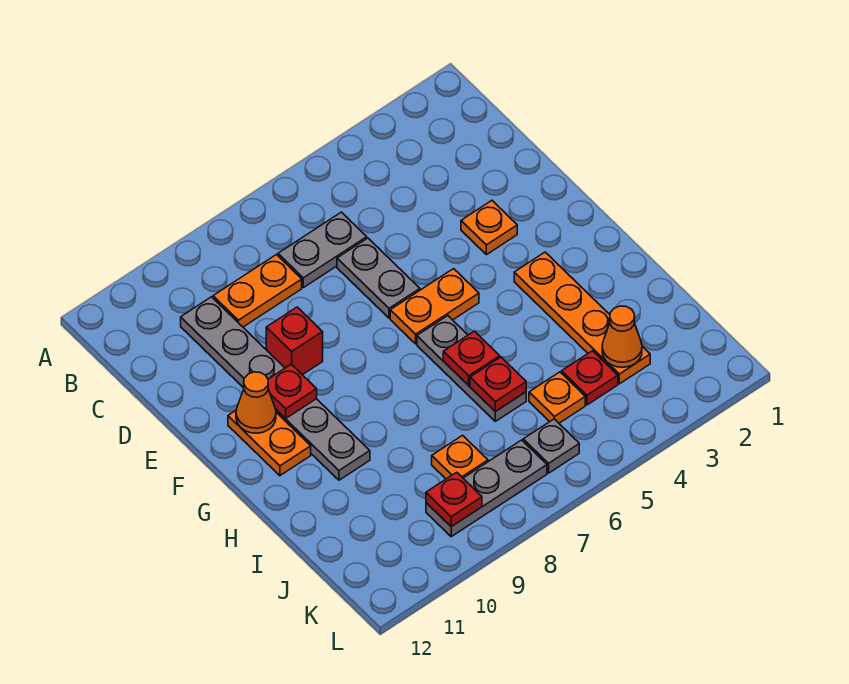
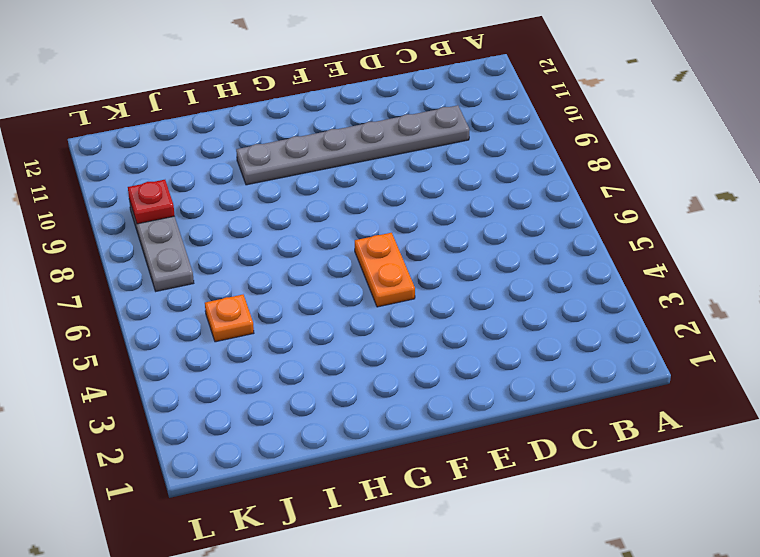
none -> grey 1x2 plate [278,212,367,288]
none -> orange 1x2 plate [213,255,302,327]
none -> grey 1x2 plate [337,238,420,318]

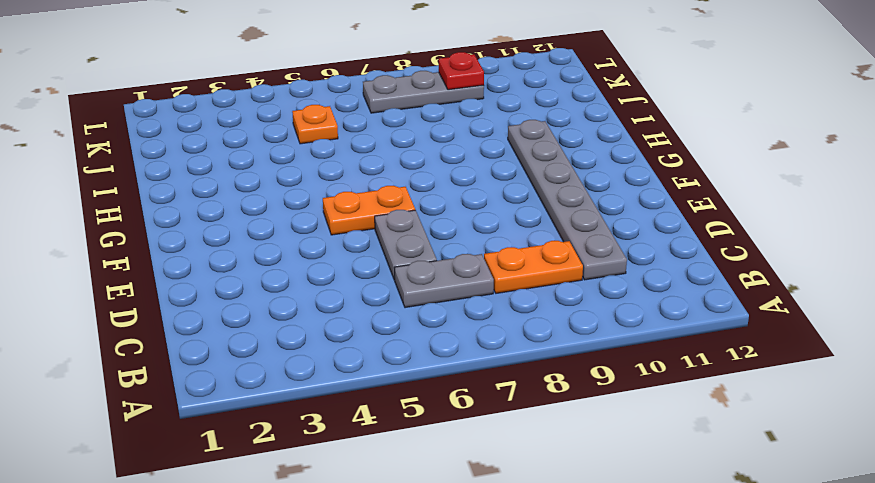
none -> orange 1x1 plate [461,201,517,255]
none -> red 1x1 brick [266,307,323,375]
none -> orange 1x2 plate [228,411,311,476]

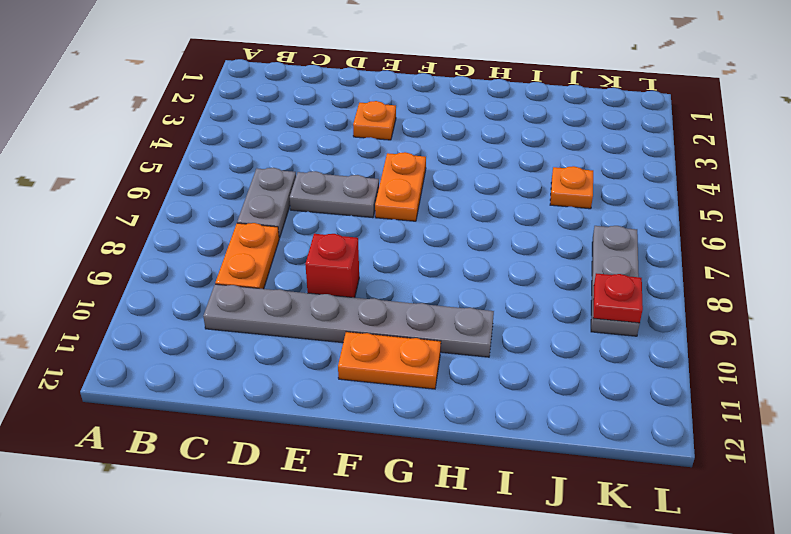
none -> orange 1x4 plate [514,252,650,384]
none -> grey 1x3 plate [417,316,526,421]
none -> red 1x1 plate [562,351,618,405]

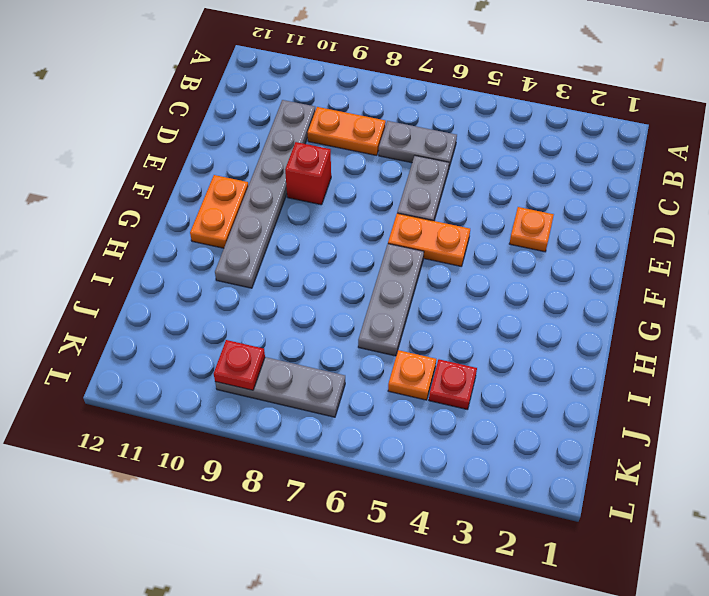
none -> orange 1x4 plate [514,252,650,384]
none -> orange 1x1 plate [432,435,488,479]
none -> grey 1x1 plate [523,419,579,473]

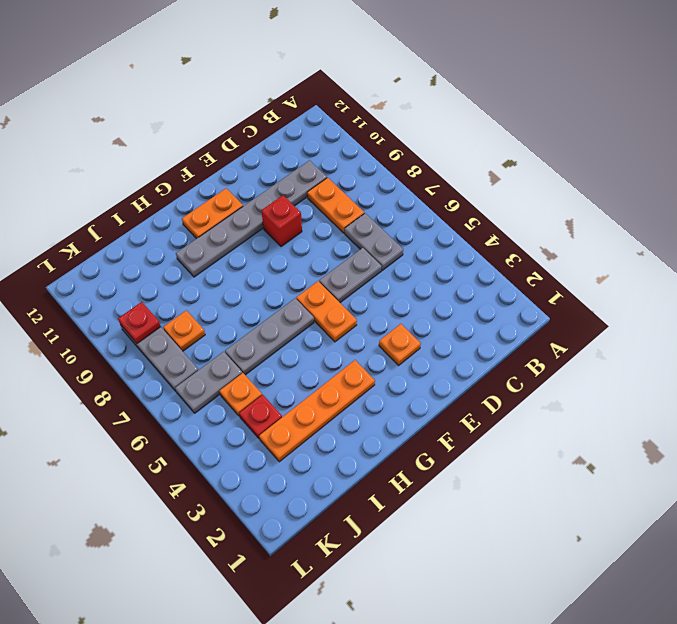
grey 1x2 plate [175,352,242,413] -> grey 1x1 plate [523,419,579,473]
none -> red 1x1 plate [268,364,317,418]
none -> orange 1x1 cone [236,372,276,433]
none -> red 1x1 plate [443,331,500,385]

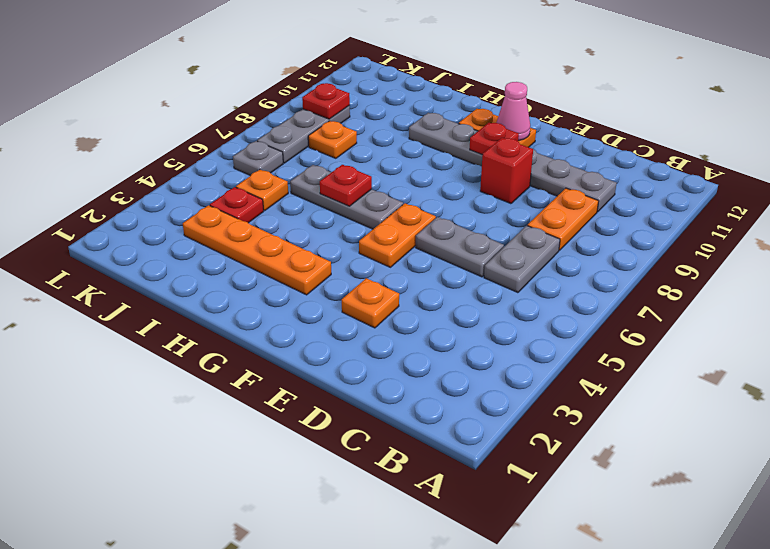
pink 1x1 cone [496,82,530,141] -> orange 1x1 cone [236,372,276,433]
none -> red 1x1 plate [470,357,526,411]
none -> orange 1x1 cone [602,306,642,367]

